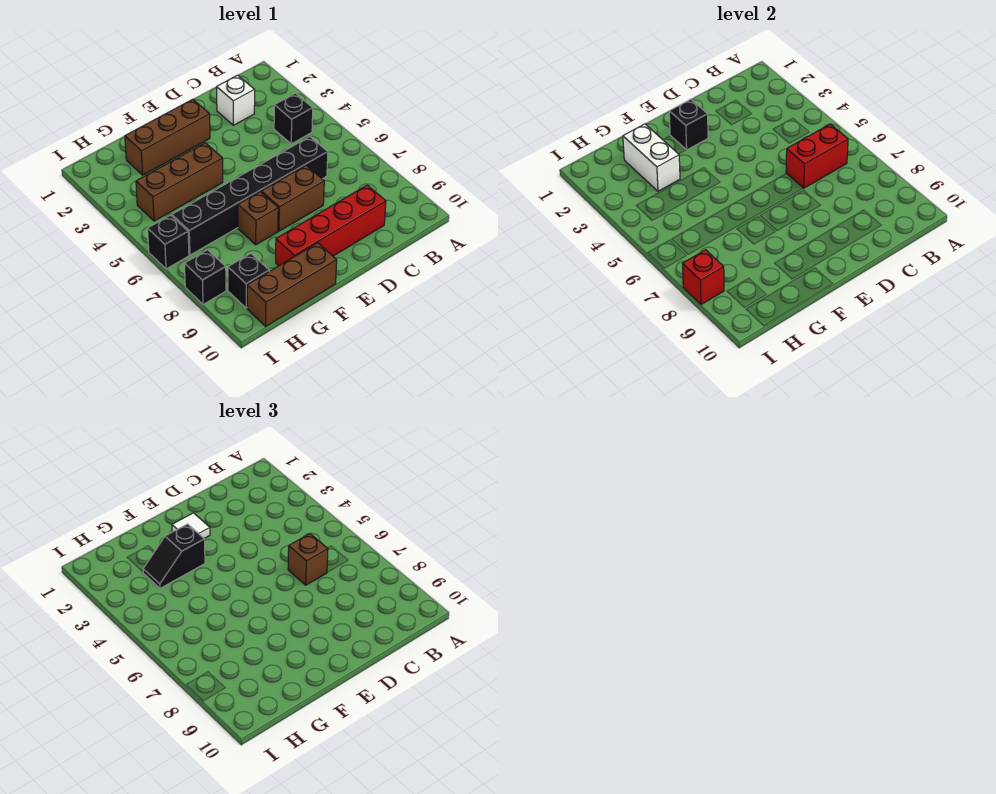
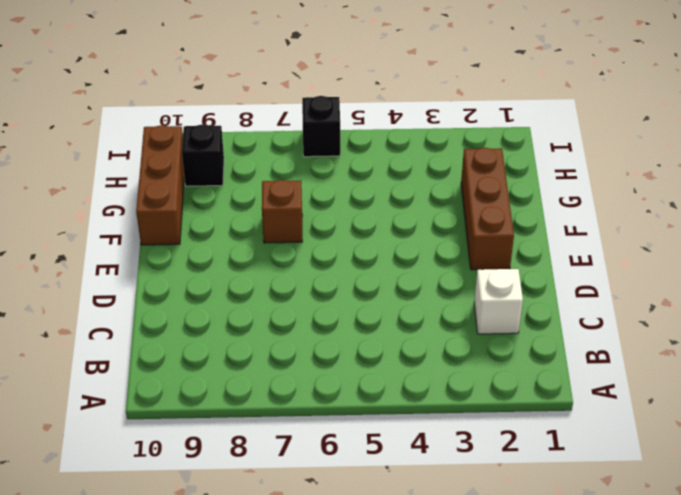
none -> black 1x1 brick [274,93,313,144]
none -> black 1x6 brick [172,137,328,255]
none -> red 1x4 brick [276,185,386,266]

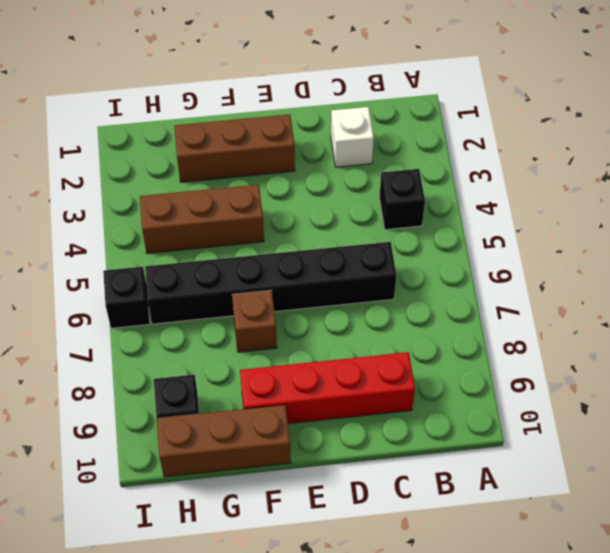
none -> brown 1x2 brick [261,166,324,231]
none -> black 1x1 brick [184,250,226,304]
none -> red 1x2 brick [786,124,848,188]

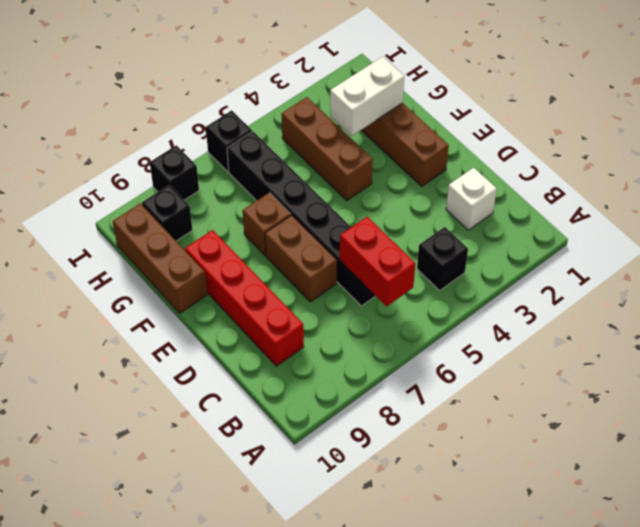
none -> black 1x1 brick [669,99,708,150]
none -> red 1x1 brick [682,250,724,304]
none -> brown 1x1 brick [288,534,328,585]

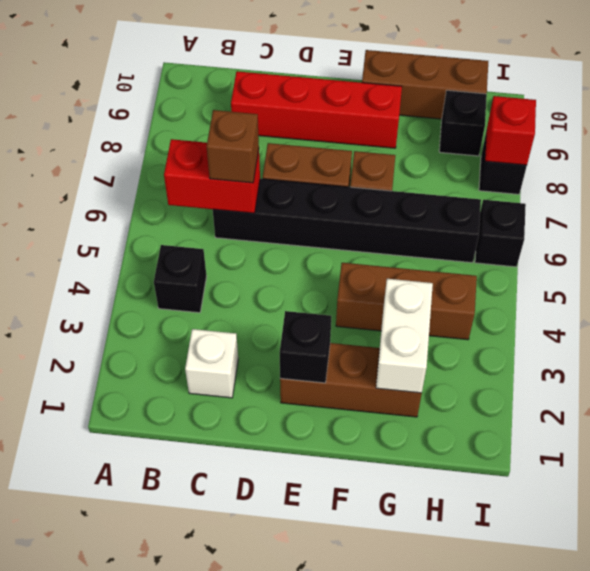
none -> white 1x1 tile [172,513,210,538]
none -> black 1x2 slope [143,524,205,588]

